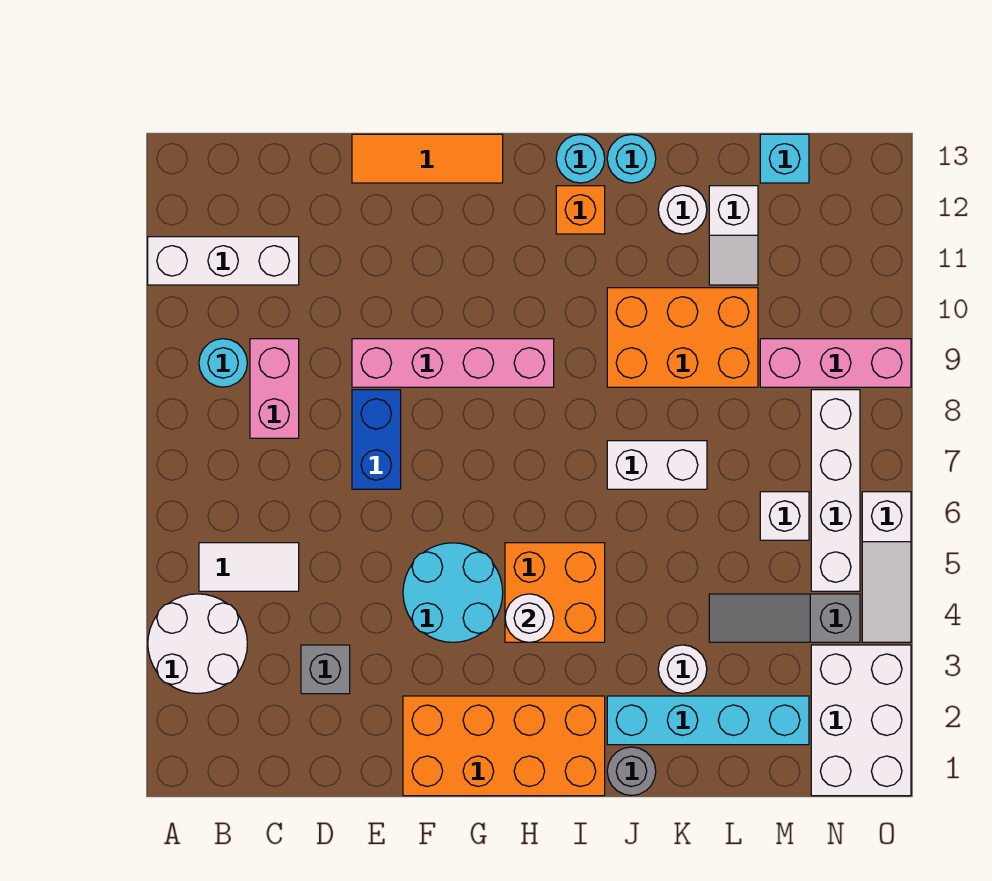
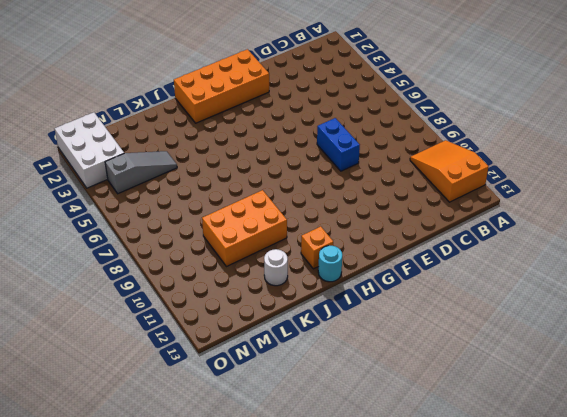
orange 2x3 slope [410,140,489,202] -> white 1x3 brick [148,237,299,285]
none -> white 2x2 round brick [148,594,247,693]
none -> white 1x2 tile [199,543,299,591]
none -> cyan 1x1 round brick [199,339,247,387]
none -> pink 1x2 brick [250,339,299,438]

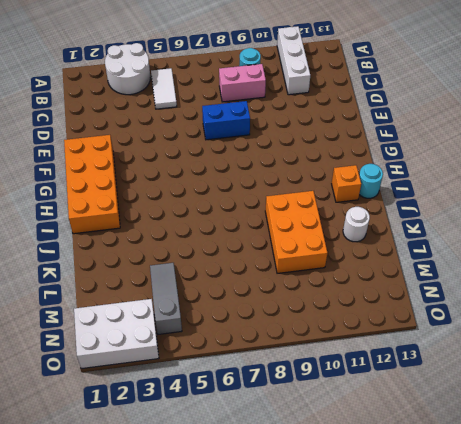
none -> grey 1x1 brick [301,645,350,694]
none -> pink 1x4 brick [352,339,554,387]
none -> orange 1x3 tile [352,134,503,183]
none -> cyan 2x2 round brick [403,543,503,642]

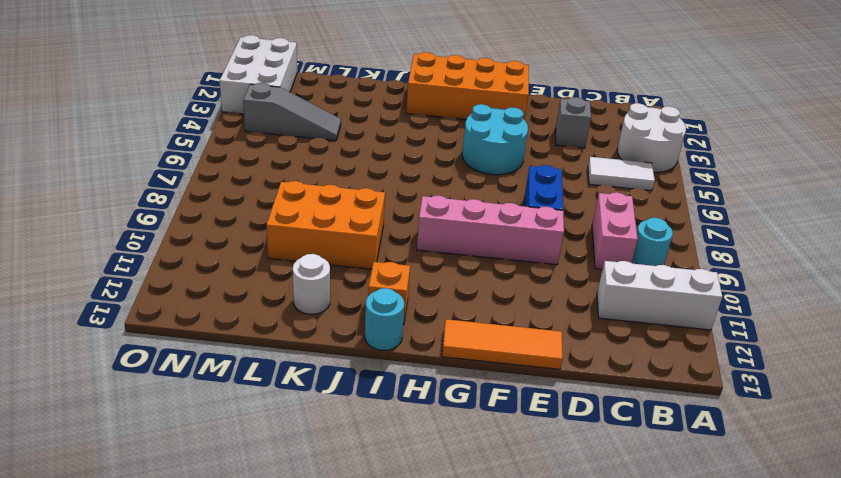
none -> orange 2x2 brick [505,543,605,642]
none -> grey 1x1 round brick [607,747,656,796]
none -> cyan 1x4 brick [607,696,809,745]
none -> white 1x2 brick [607,441,707,489]

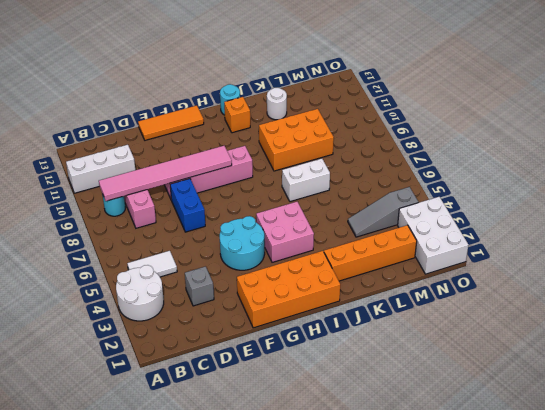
pink 1x6 tile [99,146,232,201] -> none
pink 2x2 brick [256,202,314,262] -> orange 2x2 brick [505,543,605,642]
orange 1x4 brick [324,225,417,281] -> cyan 1x4 brick [607,696,809,745]
none -> grey 1x1 round brick [607,747,656,796]
none -> cyan 1x1 round brick [607,135,656,183]
none -> white 1x1 round brick [658,645,707,693]
none -> white 1x2 slope [709,186,758,285]

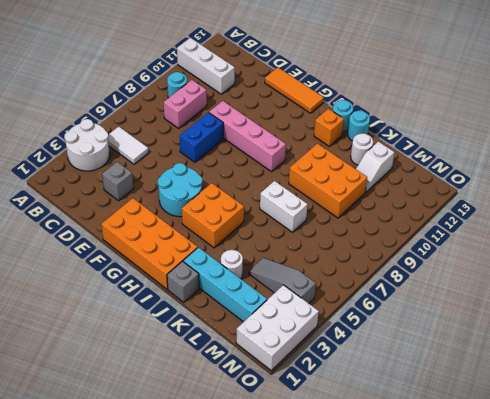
grey 1x1 brick [167,261,199,302] -> grey 1x1 round brick [607,747,656,796]
none -> white 1x1 brick [760,492,809,540]
none -> pink 1x3 brick [760,339,911,387]
none -> cyan 1x1 brick [760,134,809,183]
none -> white 1x4 brick [811,390,860,591]

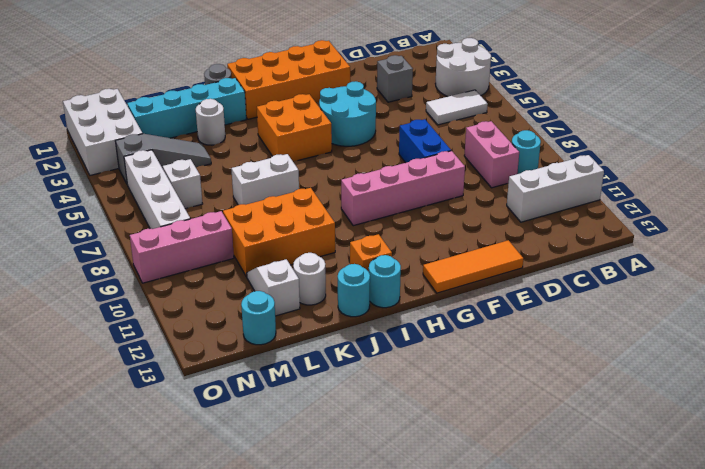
cyan 1x1 round brick [241,291,276,345] -> cyan 1x1 brick [760,134,809,183]
none -> white 1x3 slope [862,492,911,642]
none -> white 1x1 round brick [505,594,554,642]

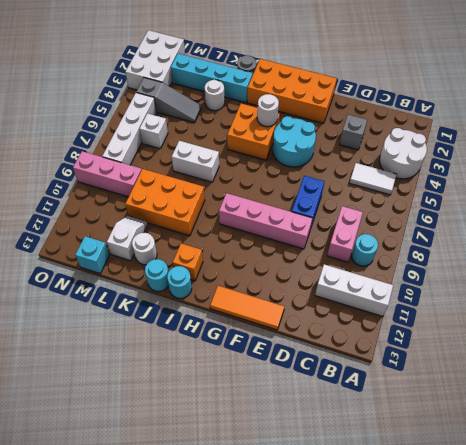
none -> white 1x3 slope [862,492,911,642]

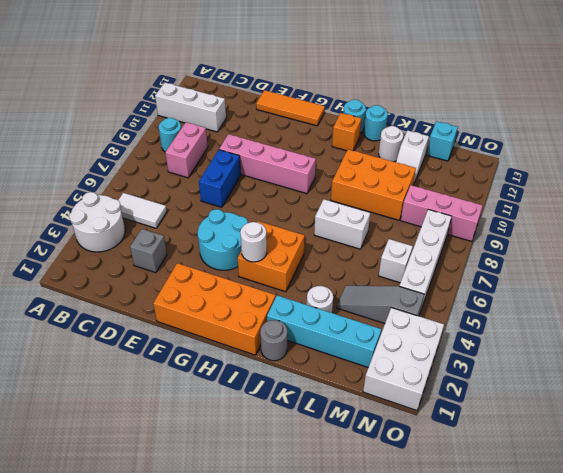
none -> white 1x3 slope [862,492,911,642]

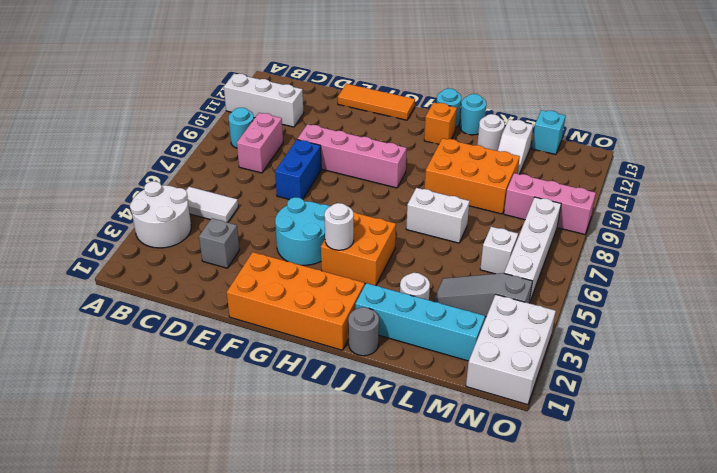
none -> white 1x3 slope [862,492,911,642]

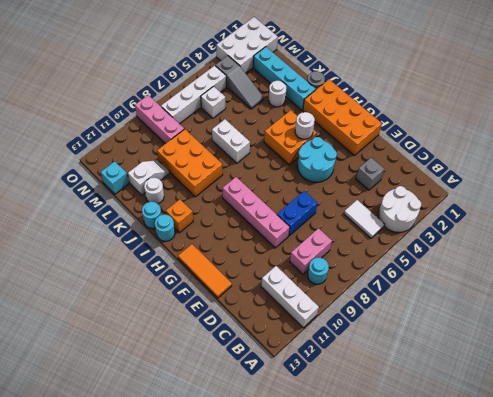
none -> white 1x3 slope [862,492,911,642]

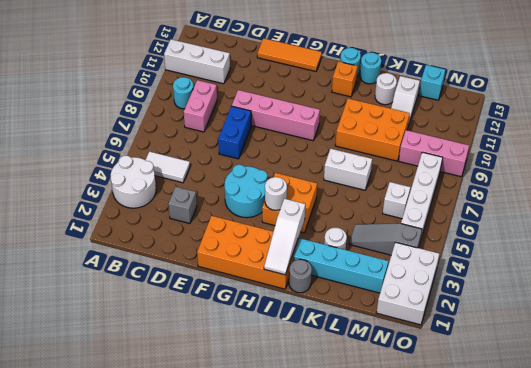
white 1x3 slope [264,199,305,275] -> white 1x3 slope moved to [862,492,911,642]

